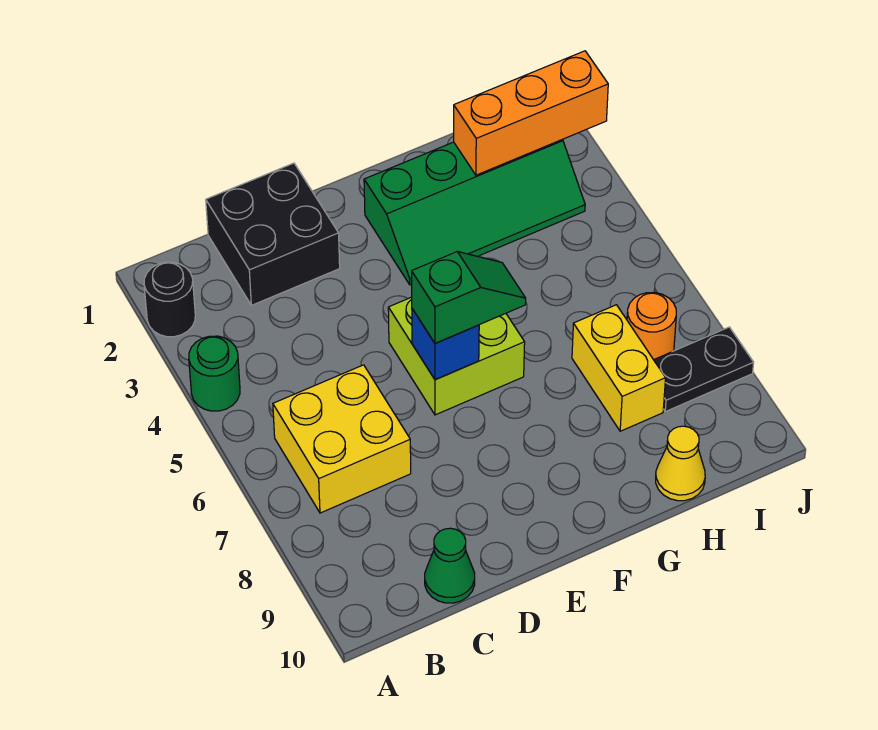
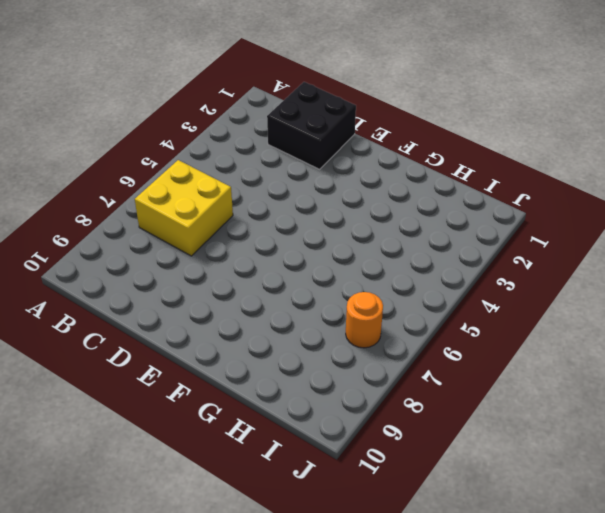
none -> black 1x1 round brick [144,262,195,337]
none -> green 1x1 round brick [189,336,240,411]
none -> green 1x1 cone [425,528,475,603]

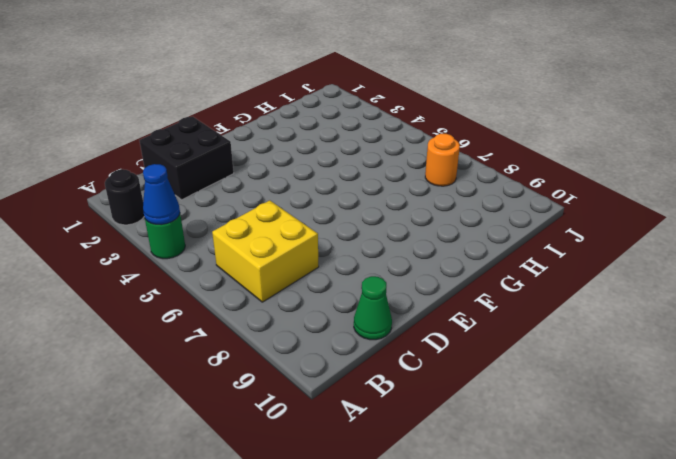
blue 1x1 cone [143,164,180,225] -> none
none -> lime 2x2 brick [388,297,525,415]
none -> green 2x4 slope [364,140,585,285]
none -> yellow 1x2 brick [572,305,666,431]

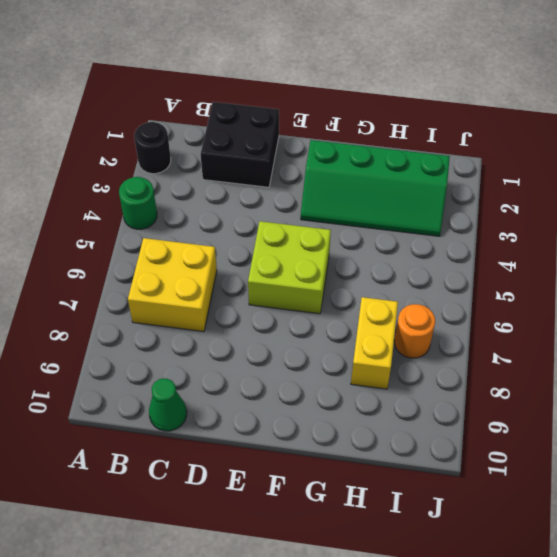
none -> yellow 1x1 cone [656,426,705,501]
none -> black 1x2 plate [654,327,754,412]
none -> blue 1x1 brick [412,309,479,379]

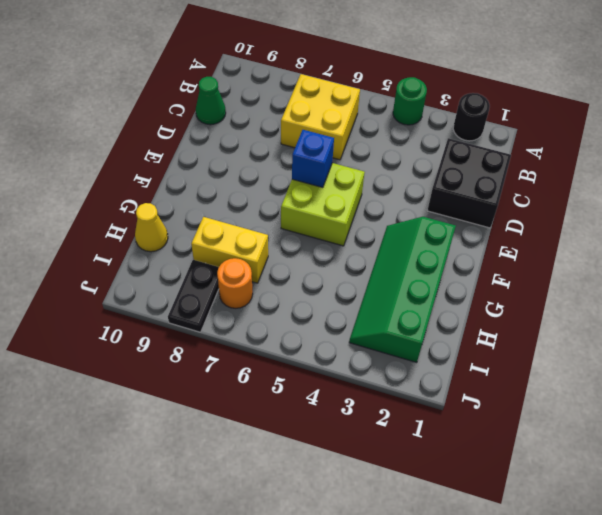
none -> orange 1x3 brick [454,51,608,175]
none -> green 1x2 slope [412,252,526,343]

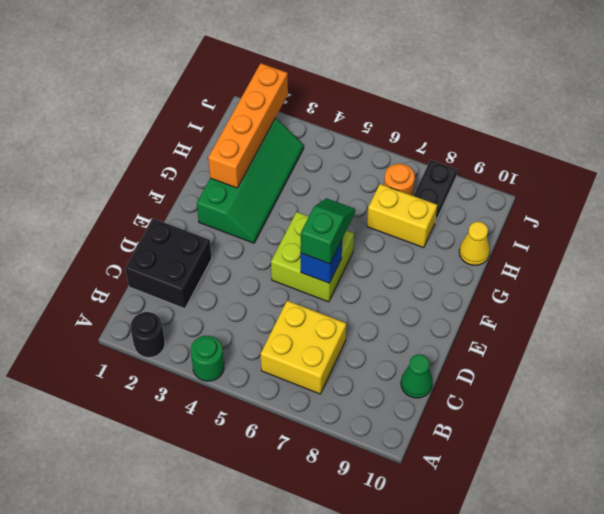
orange 1x4 brick [208,63,288,188] -> orange 1x3 brick [454,51,608,175]

